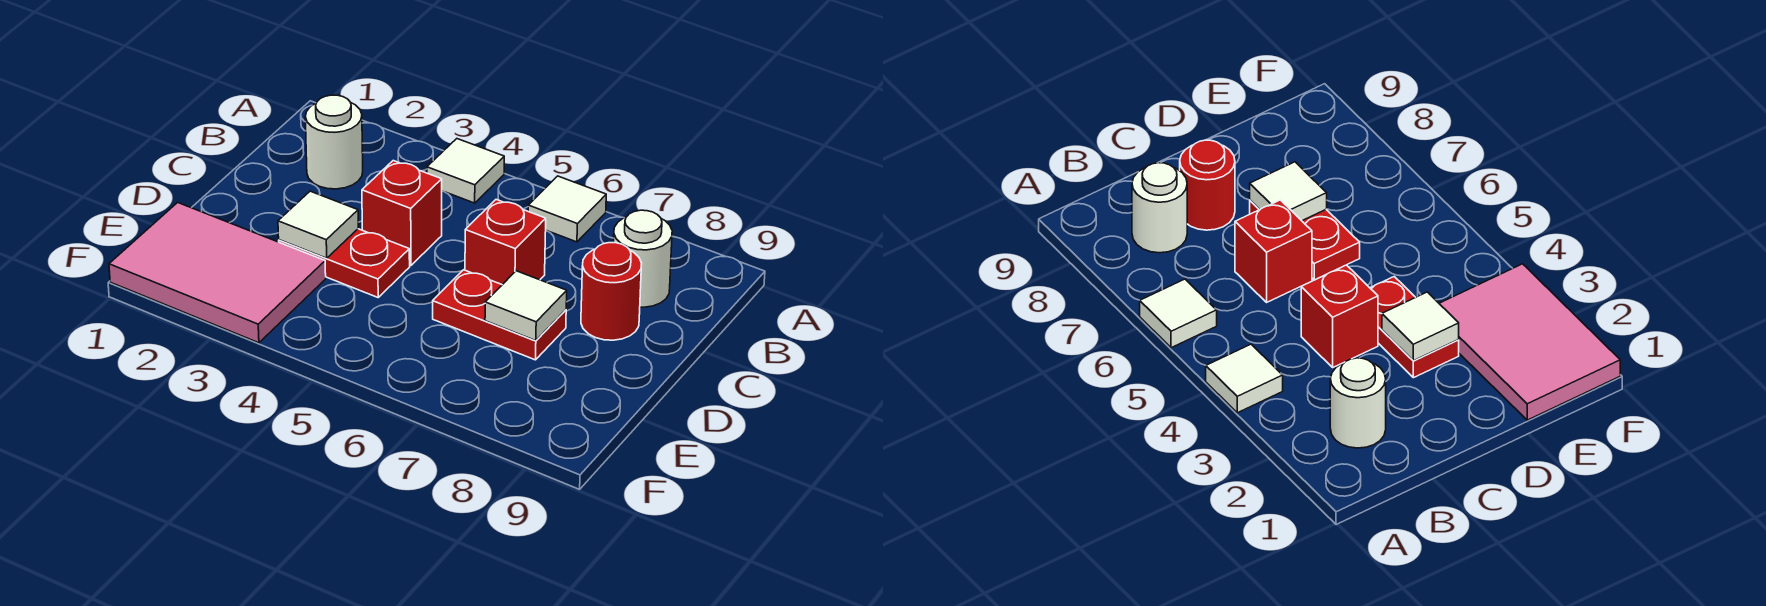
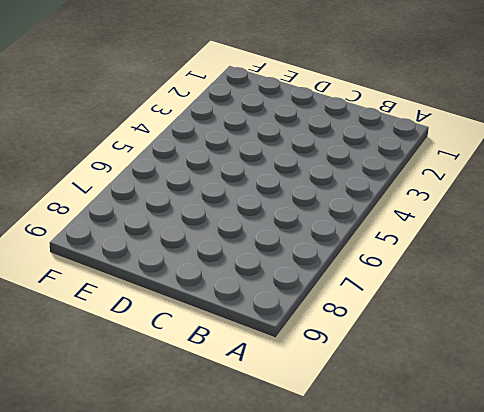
none -> white 1x1 tile [427,139,504,203]
none -> white 1x1 tile [528,176,606,242]
none -> white 1x1 round brick [305,95,363,189]

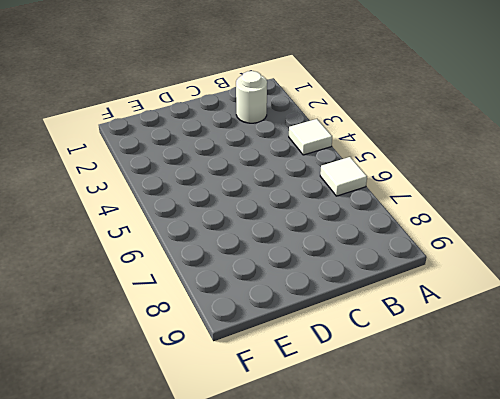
none -> white 1x1 round brick [614,210,672,307]
none -> red 1x1 brick [362,161,442,265]
none -> red 1x1 brick [465,200,546,285]

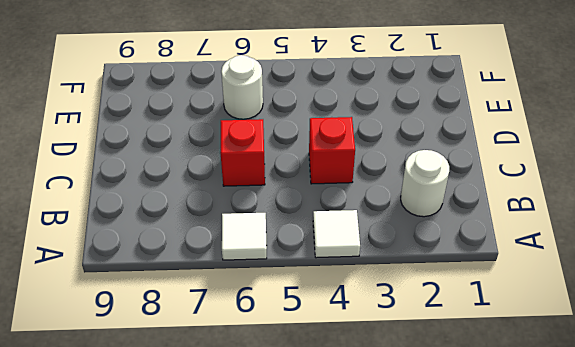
white 1x1 round brick [221,55,263,119] -> white 1x1 round brick moved to [614,210,672,307]
none -> red 1x1 round brick [581,243,642,340]
none -> red 1x2 plate [279,229,410,297]
none -> red 1x2 plate [433,270,566,360]

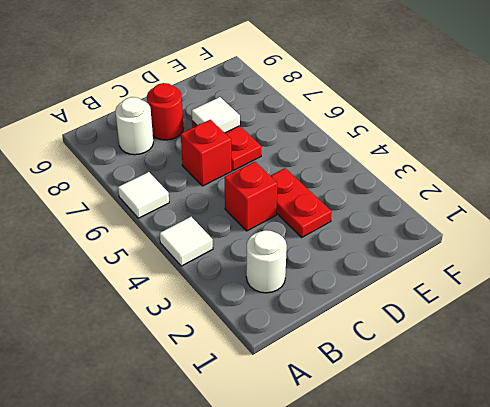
none -> pink 2x3 tile [109,202,326,343]
none -> white 1x1 tile [278,191,358,258]

